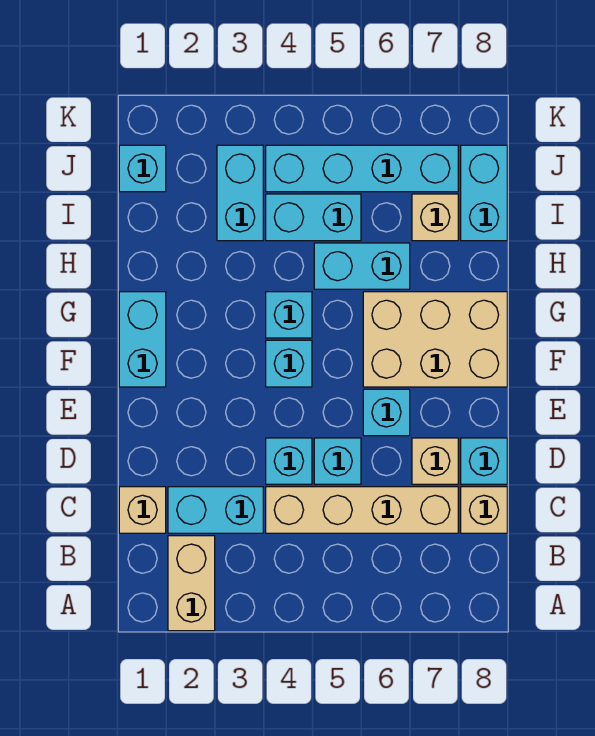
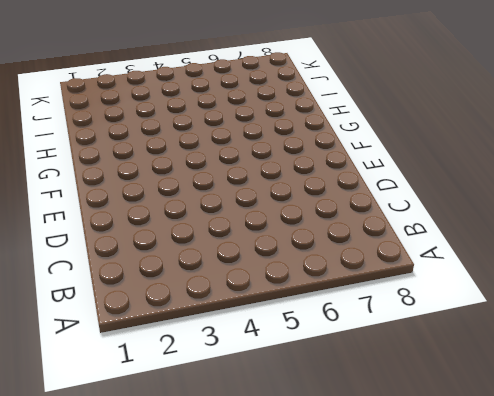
none -> tan 1x2 brick [168,536,215,631]
none -> tan 1x1 brick [119,487,166,533]
none -> cyan 1x2 brick [168,487,263,533]

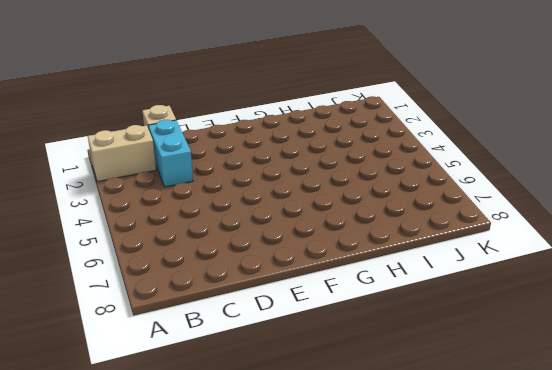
none -> tan 1x4 brick [266,487,458,533]
none -> tan 1x1 brick [461,487,507,533]
none -> cyan 1x1 brick [266,438,312,484]

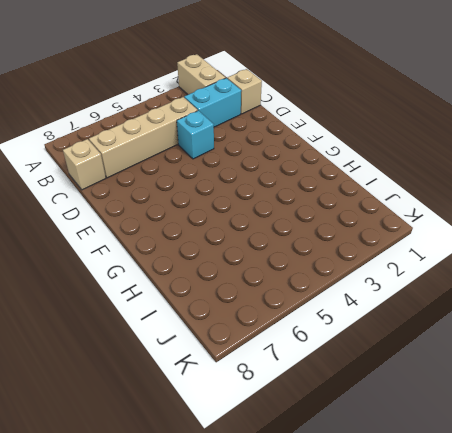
none -> cyan 1x1 brick [314,438,361,484]
none -> tan 1x1 brick [412,438,458,484]
none -> cyan 1x1 brick [461,438,507,484]

